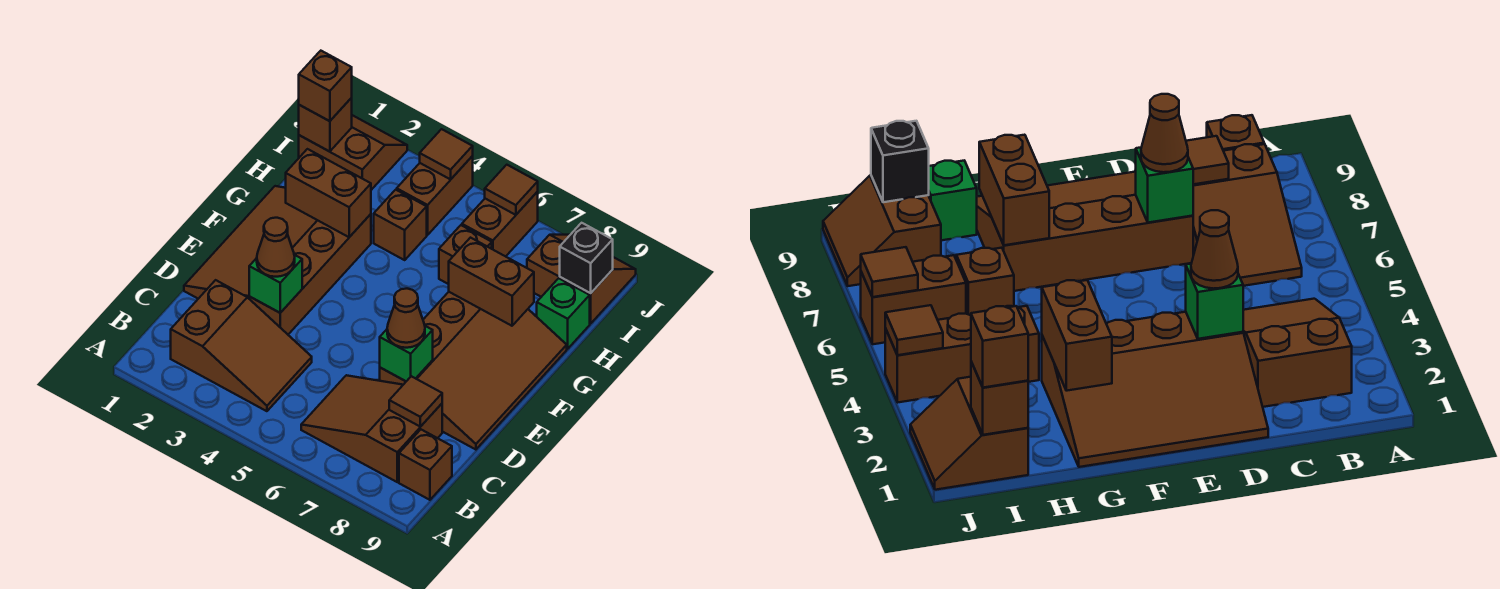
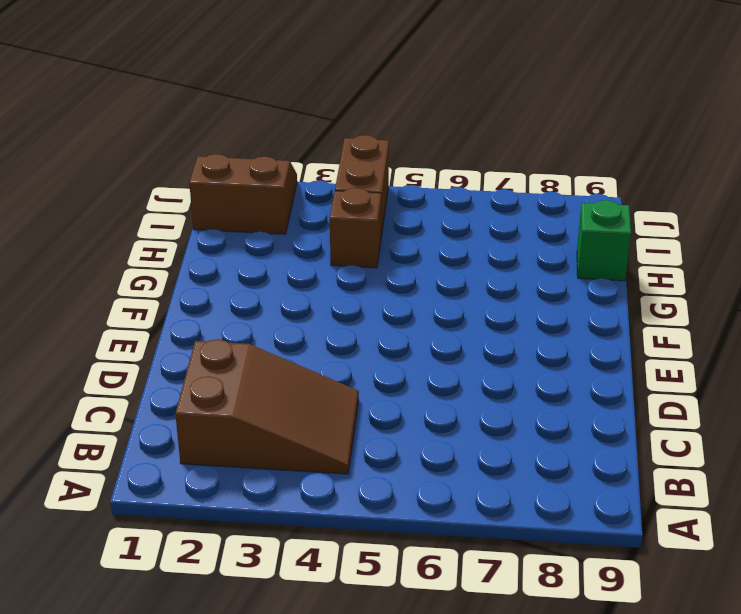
none -> brown 2x3 slope [301,375,442,482]
none -> brown 1x1 brick [399,430,452,500]
none -> brown 3x4 slope [184,186,371,334]

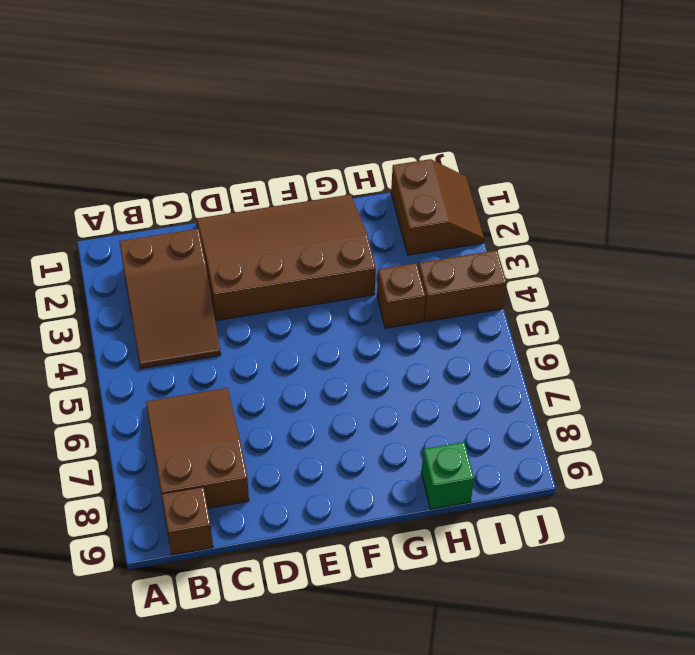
none -> brown 3x4 slope [380,292,567,450]
none -> brown 1x1 brick [439,225,492,284]
none -> brown 1x2 brick [462,192,538,256]

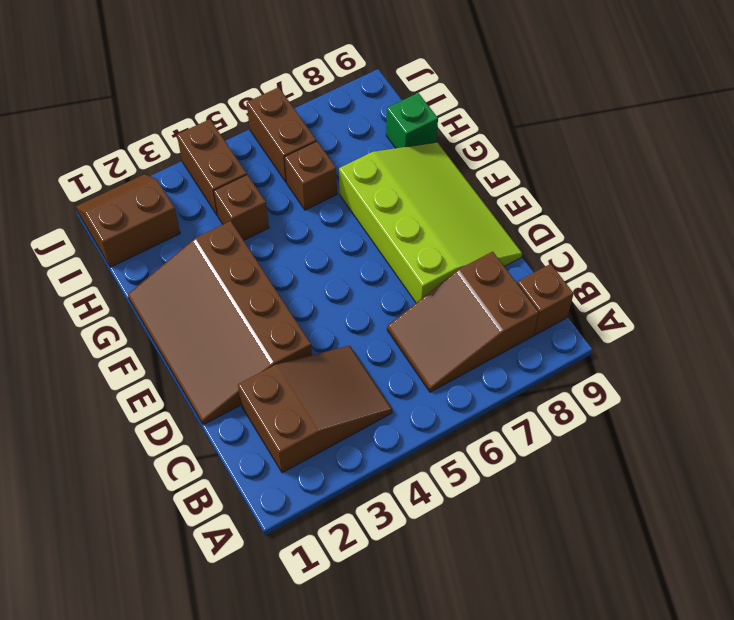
lime 3x4 slope [339,142,522,303] -> brown 3x4 slope [380,292,567,450]
none -> brown 2x2 slope [527,235,636,324]
none -> brown 1x1 tile [389,376,442,427]
none -> green 1x1 brick [249,255,302,313]

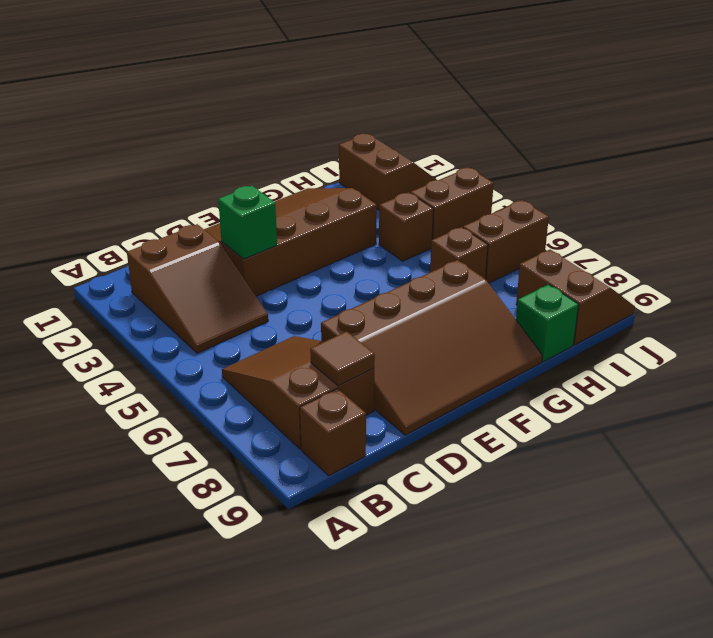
none -> green 1x1 brick [380,326,433,381]
none -> brown 1x2 brick [286,149,371,237]
none -> brown 1x2 brick [449,238,534,326]

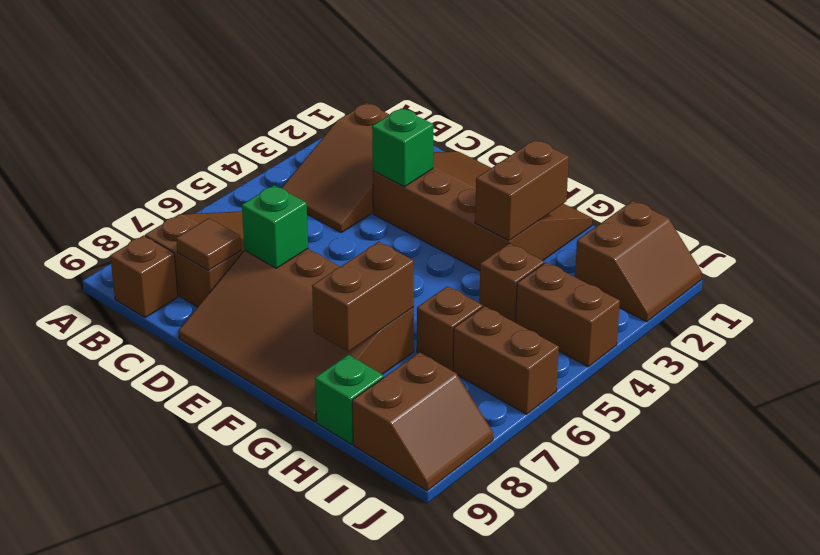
none -> brown 1x1 brick [299,98,352,152]
none -> black 1x1 brick [560,223,613,293]
none -> brown 1x1 tile [420,129,473,179]

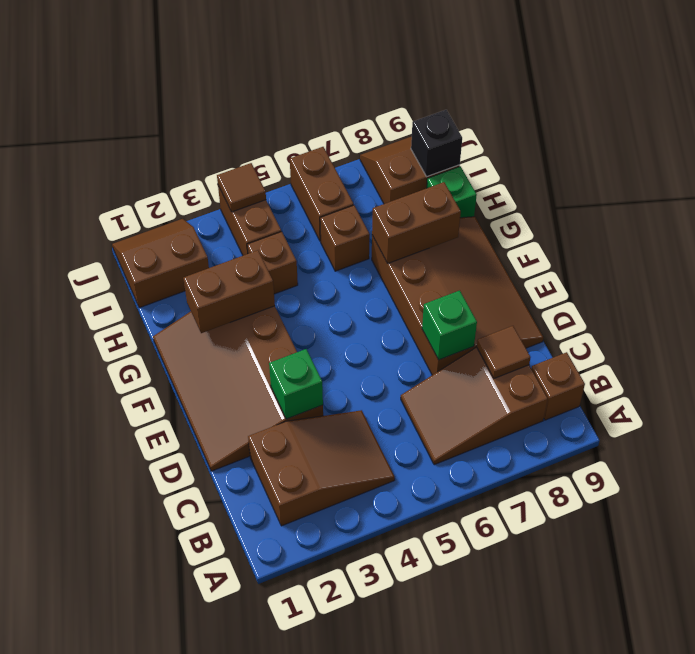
none -> brown 1x1 brick [299,98,352,152]
none -> brown 1x1 tile [485,165,538,215]
none -> brown 1x1 cone [257,218,295,277]

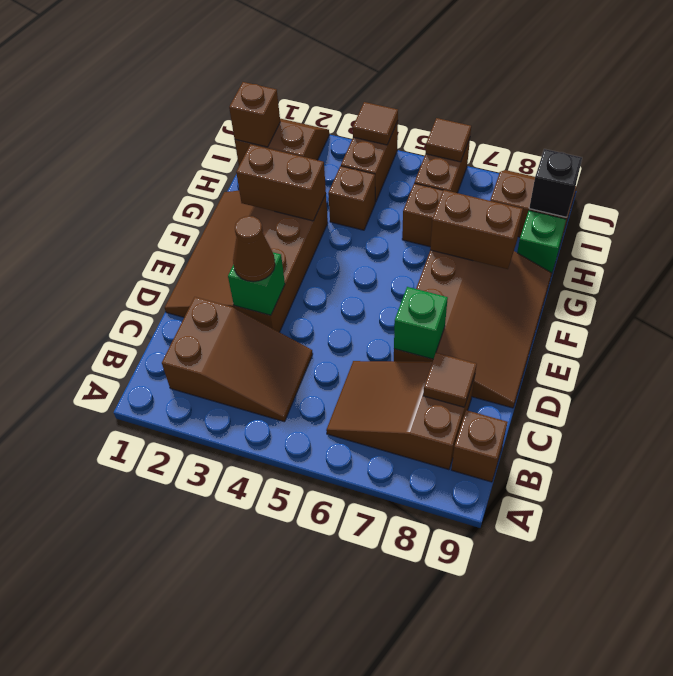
none -> brown 1x1 cone [387,289,425,348]
none -> brown 1x1 brick [299,51,352,121]

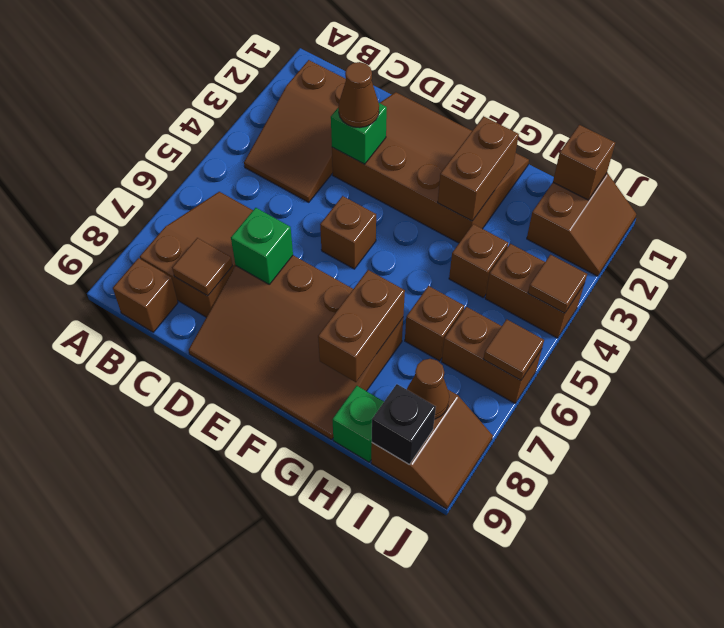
brown 1x1 brick [320,196,376,269] -> brown 1x1 brick moved to [299,51,352,121]
brown 1x1 cone [407,359,449,419] -> brown 1x1 cone moved to [387,289,425,348]

